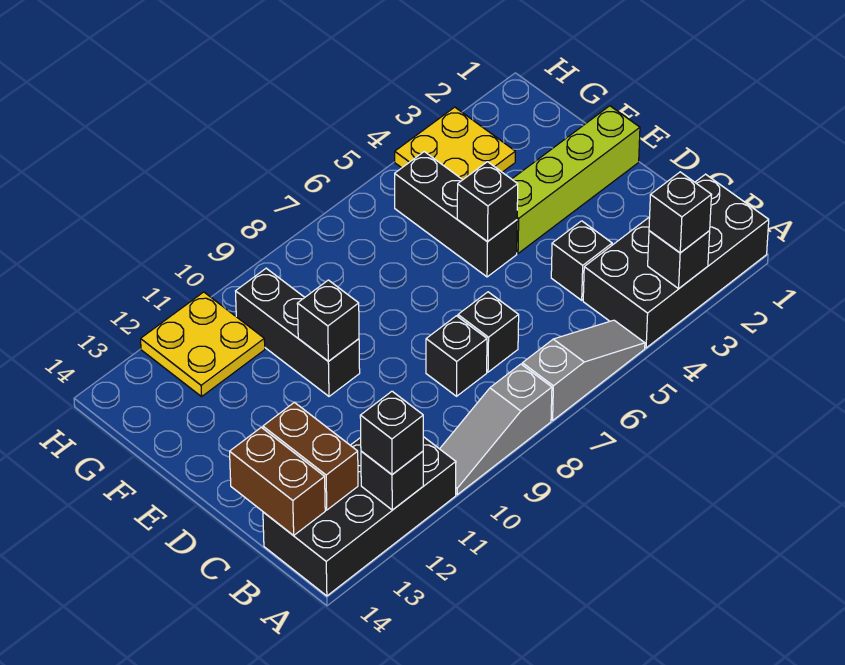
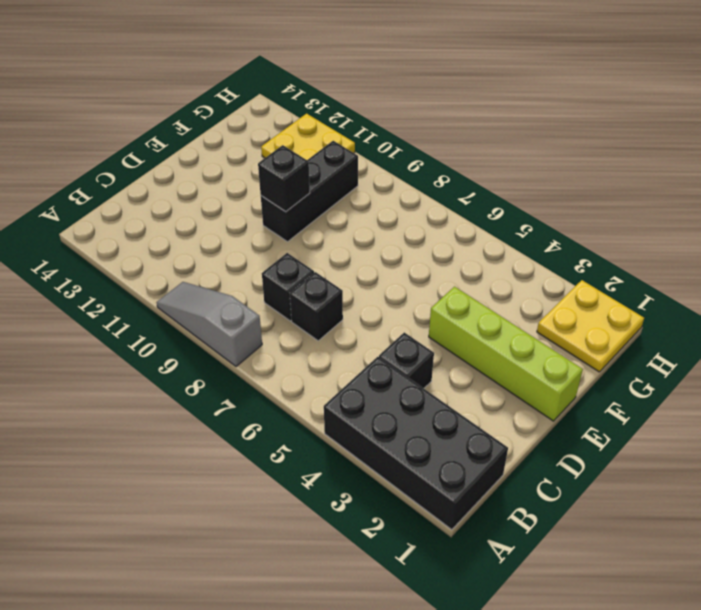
yellow 2x2 plate [537,280,644,372] -> yellow 2x2 plate moved to [395,107,515,180]
none -> grey 1x3 slope [522,320,645,420]
none -> black 2x4 brick [263,437,456,596]
none -> black 1x3 brick [395,152,517,277]

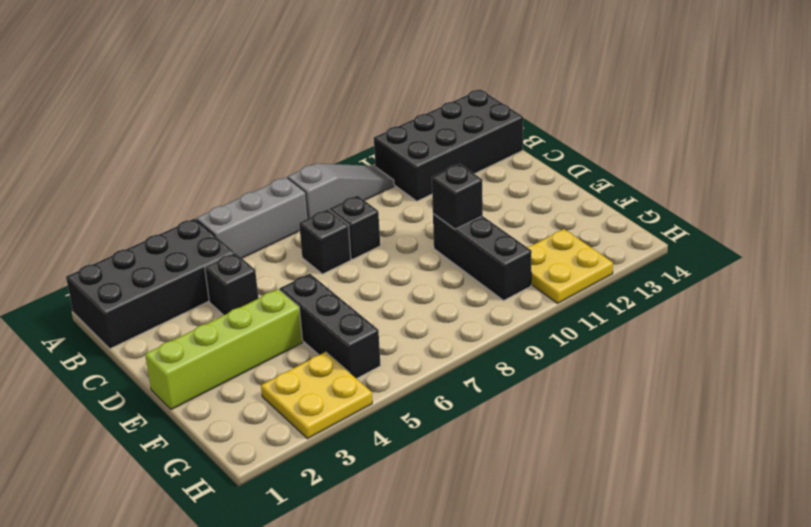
grey 1x3 brick [196,177,308,258] -> grey 1x3 slope [522,320,645,420]
none -> black 1x1 brick [648,231,710,289]
none -> black 1x1 brick [361,451,423,510]
none -> brown 1x2 brick [263,402,358,510]

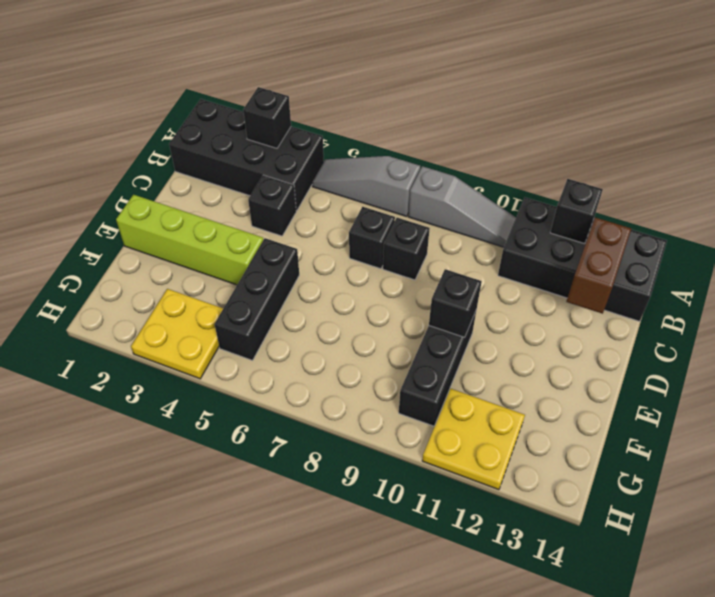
none -> brown 1x2 brick [230,427,325,536]
none -> black 1x1 brick [457,162,518,242]
none -> black 1x1 brick [649,172,711,253]

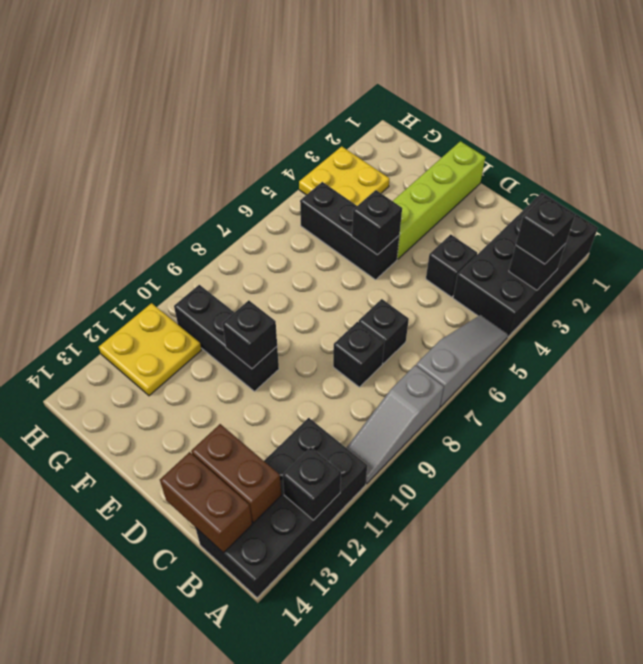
none -> black 1x1 brick [360,391,423,475]

